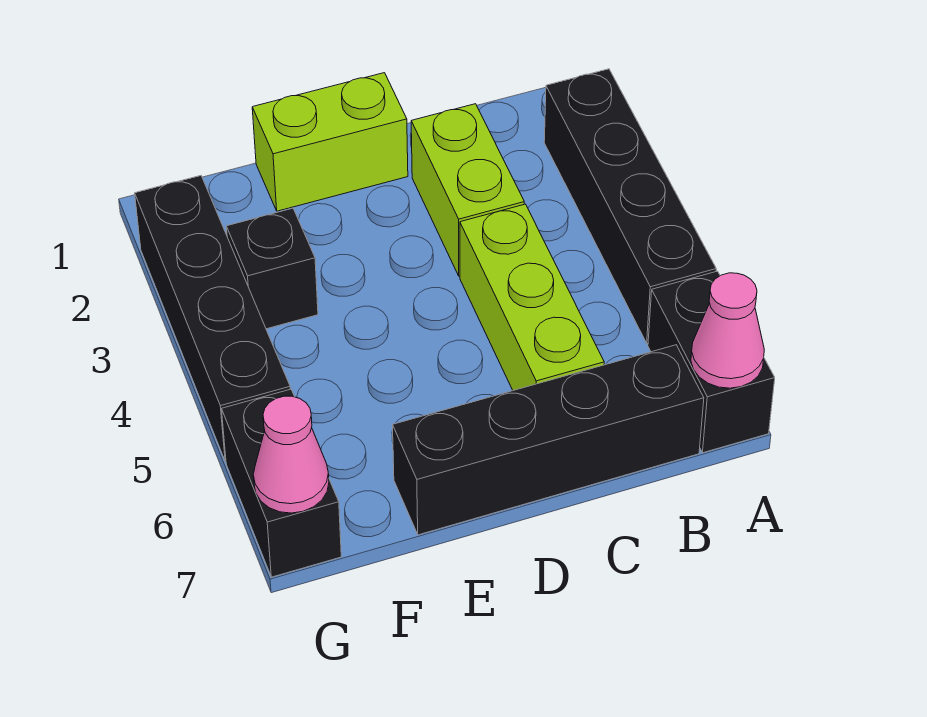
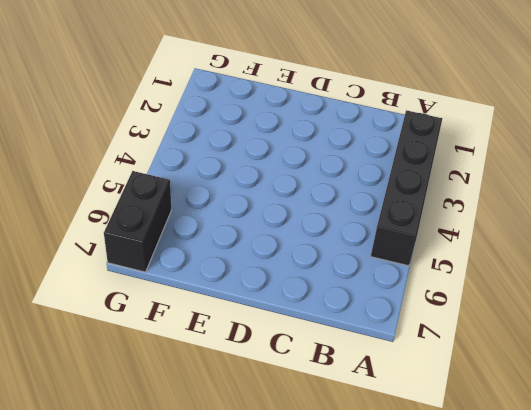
none -> black 1x2 brick [648,271,775,453]
none -> black 1x4 brick [393,345,704,535]

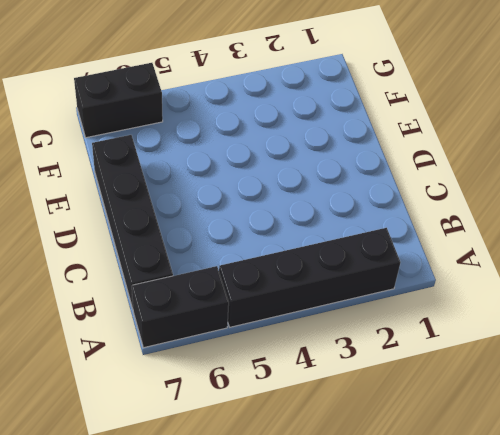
none -> lime 1x2 brick [411,104,524,276]
none -> lime 1x3 brick [460,204,604,390]

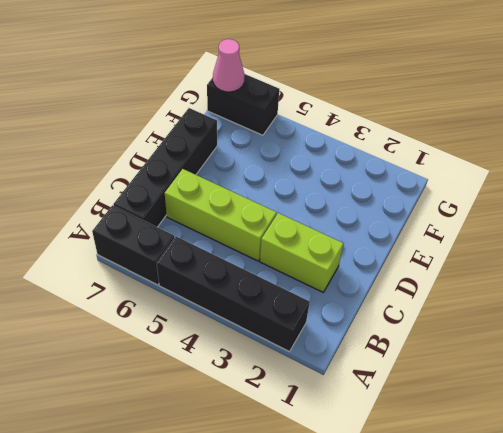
none -> lime 1x2 brick [252,73,408,211]
none -> black 1x1 brick [226,208,318,329]

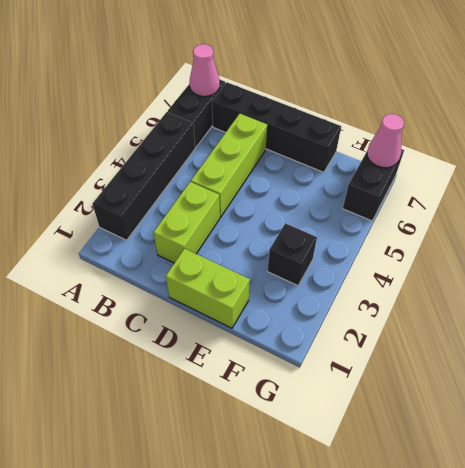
none -> black 1x4 brick [135,176,290,462]

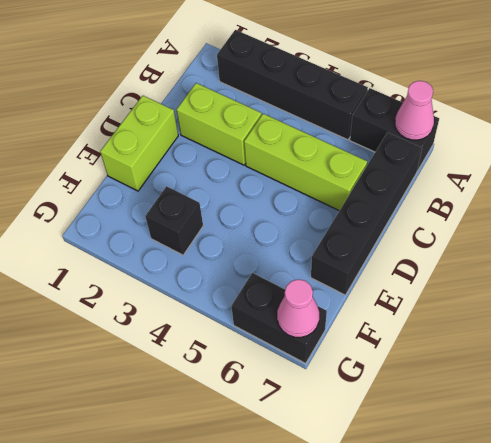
none -> black 1x4 brick [135,176,290,462]

